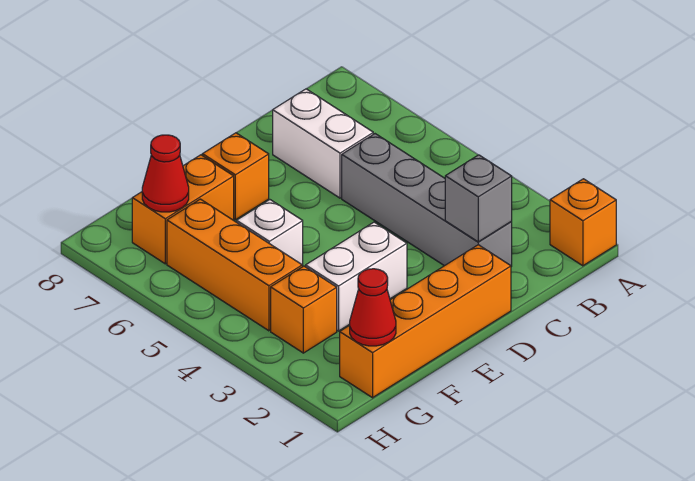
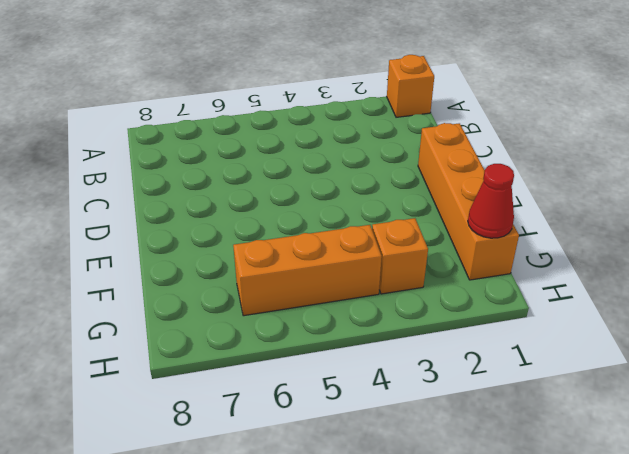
none -> grey 1x4 brick [342,134,512,267]
none -> white 1x2 brick [273,89,373,198]
none -> white 1x2 brick [306,222,407,331]

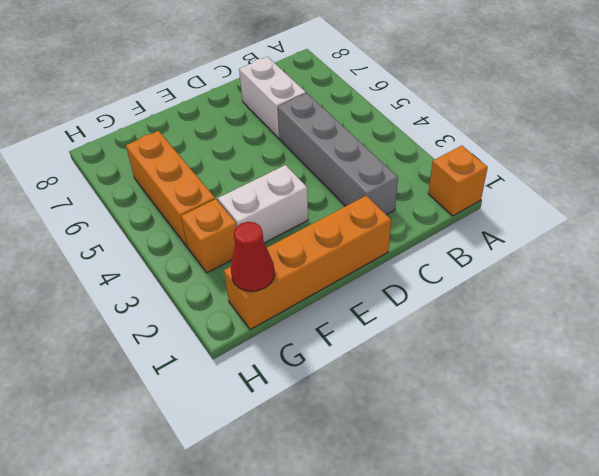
none -> orange 1x1 brick [203,133,269,220]
none -> white 1x1 brick [237,200,303,266]
none -> orange 1x2 brick [132,155,234,264]

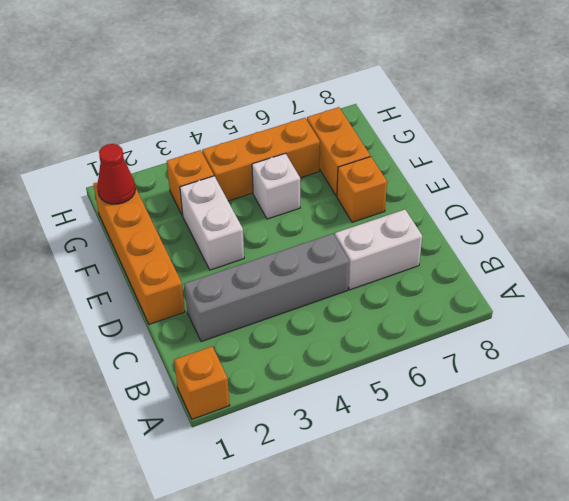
none -> grey 1x1 brick [445,155,512,242]
none -> red 1x1 cone [142,135,189,212]

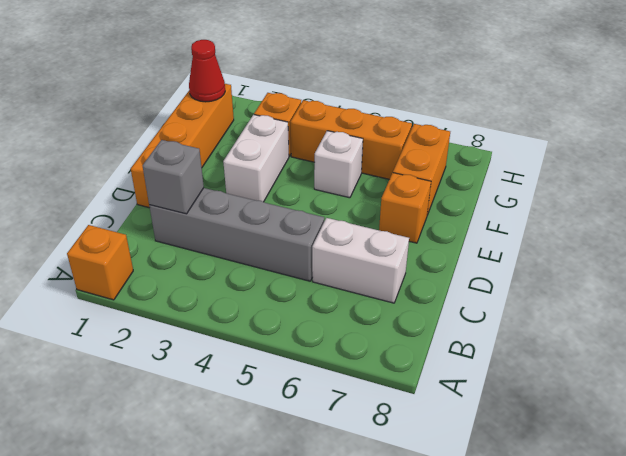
none -> red 1x1 cone [142,135,189,212]

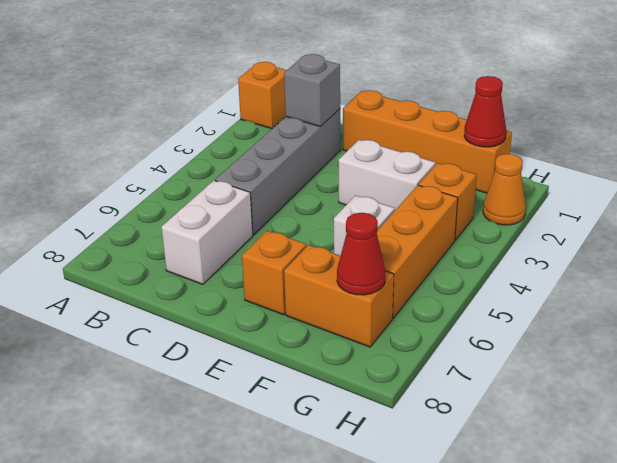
orange 1x1 cone [483,154,526,225] -> none

